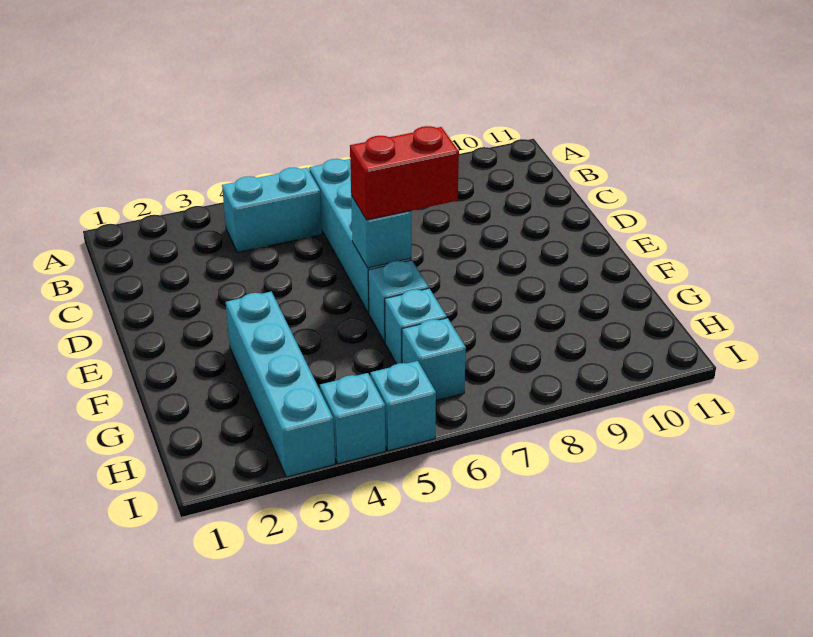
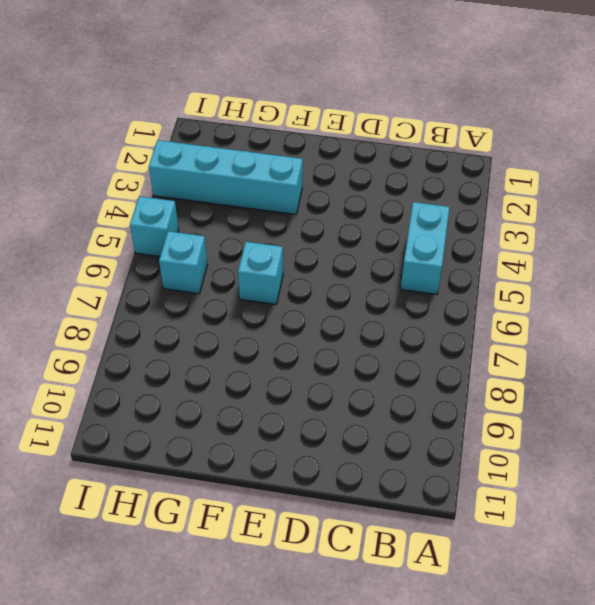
none -> cyan 1x4 brick [309,159,411,314]
none -> cyan 1x1 brick [385,289,447,364]

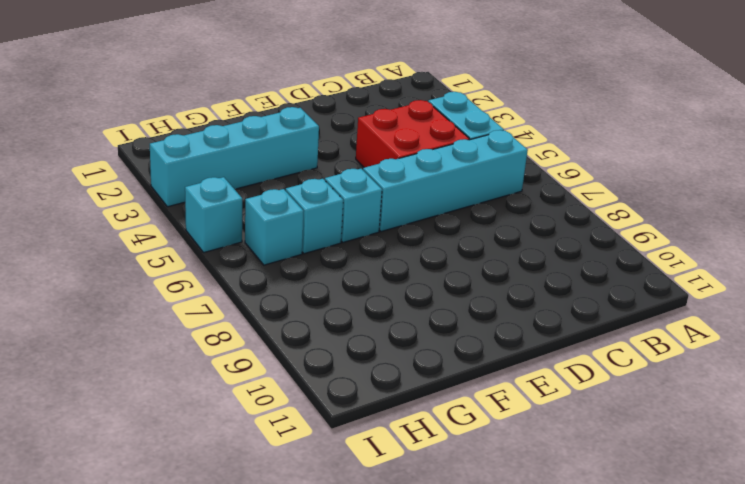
red 2x2 brick [356,100,469,168] -> none
none -> cyan 1x1 brick [320,373,386,464]
none -> cyan 1x1 brick [351,196,411,268]

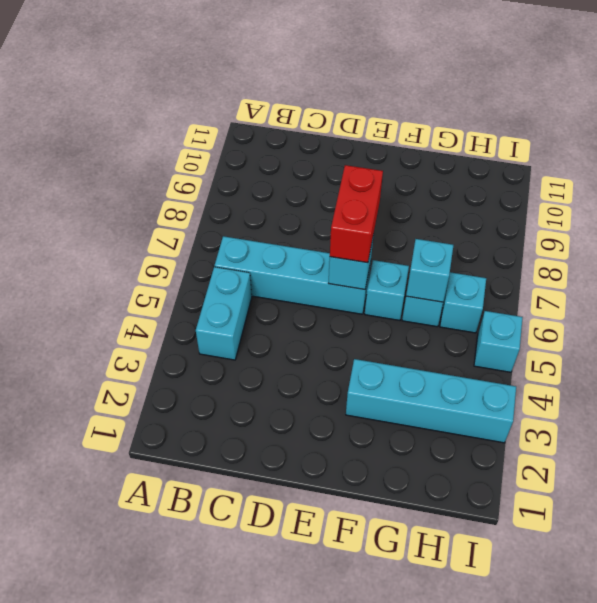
cyan 1x1 brick [406,239,453,302] -> cyan 1x1 brick moved to [320,373,386,464]

